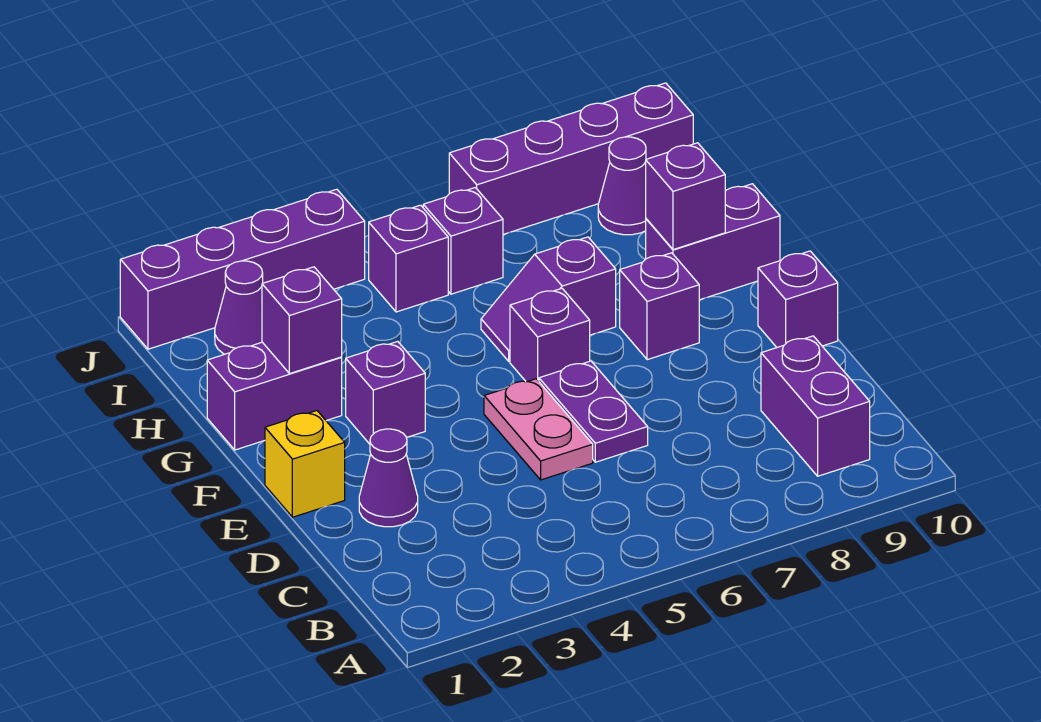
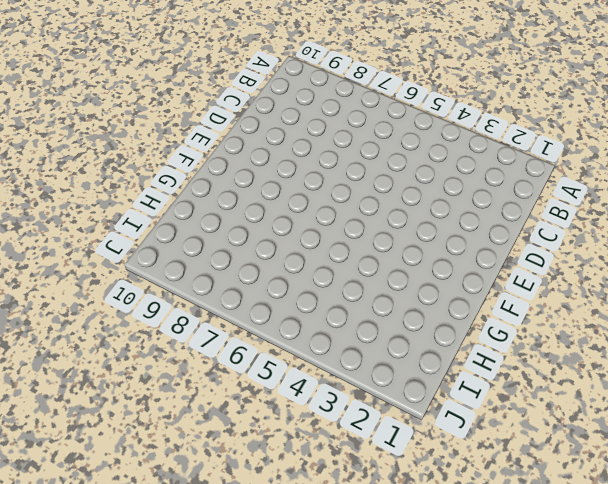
none -> purple 1x2 brick [761,336,870,476]
none -> purple 1x1 cone [359,429,418,527]
none -> pink 1x2 plate [484,379,593,480]

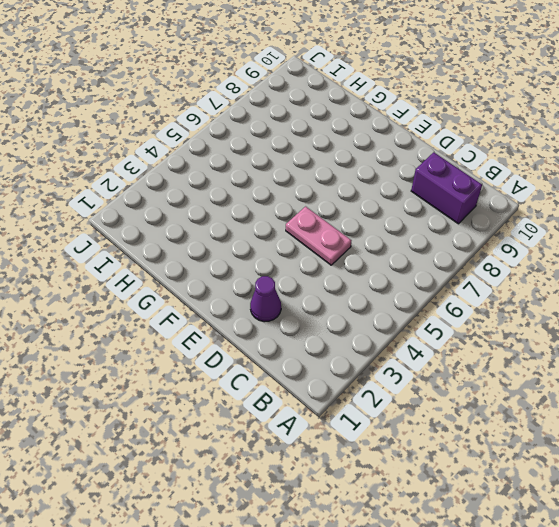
none -> purple 1x2 plate [539,361,648,462]
none -> yellow 1x1 brick [265,411,345,517]
none -> purple 1x1 brick [758,251,838,347]

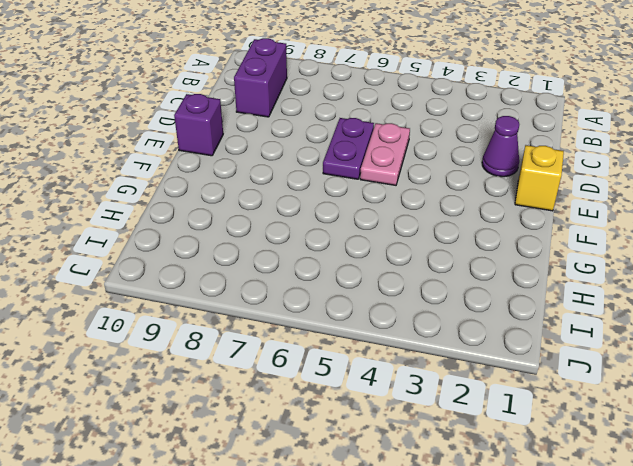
none -> purple 1x1 brick [346,341,425,444]
none -> purple 1x1 brick [510,288,590,382]
none -> purple 1x1 brick [620,253,699,360]

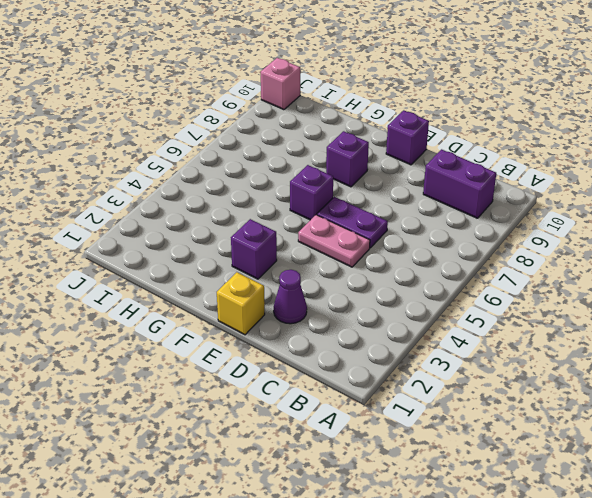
pink 1x1 brick [261,58,300,110] -> purple 1x4 brick [449,83,693,234]
none -> purple 1x2 brick [207,342,342,450]
none -> purple 1x2 slope [481,237,616,361]
none -> purple 1x2 brick [646,184,780,300]

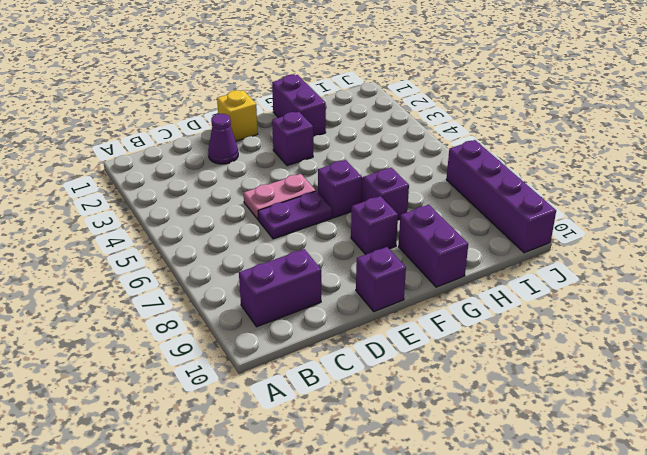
none -> purple 1x1 cone [215,261,263,354]
none -> purple 1x1 brick [369,205,448,312]
none -> purple 1x1 brick [423,188,503,294]

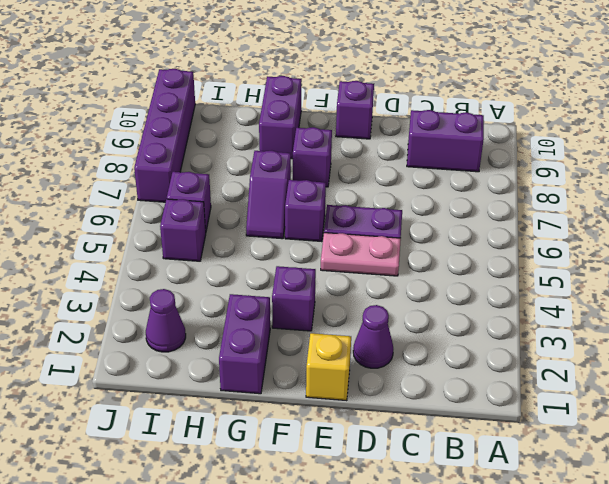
none -> purple 1x1 cone [598,137,646,235]
none -> purple 1x4 brick [120,189,365,349]
none -> purple 1x1 brick [262,267,342,374]

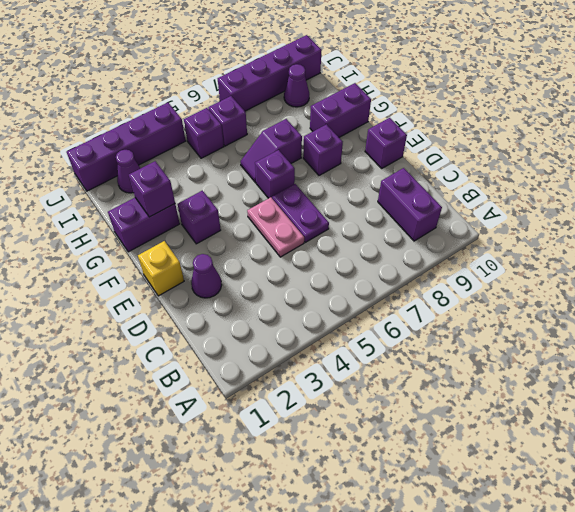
none -> purple 1x1 brick [646,143,725,250]

